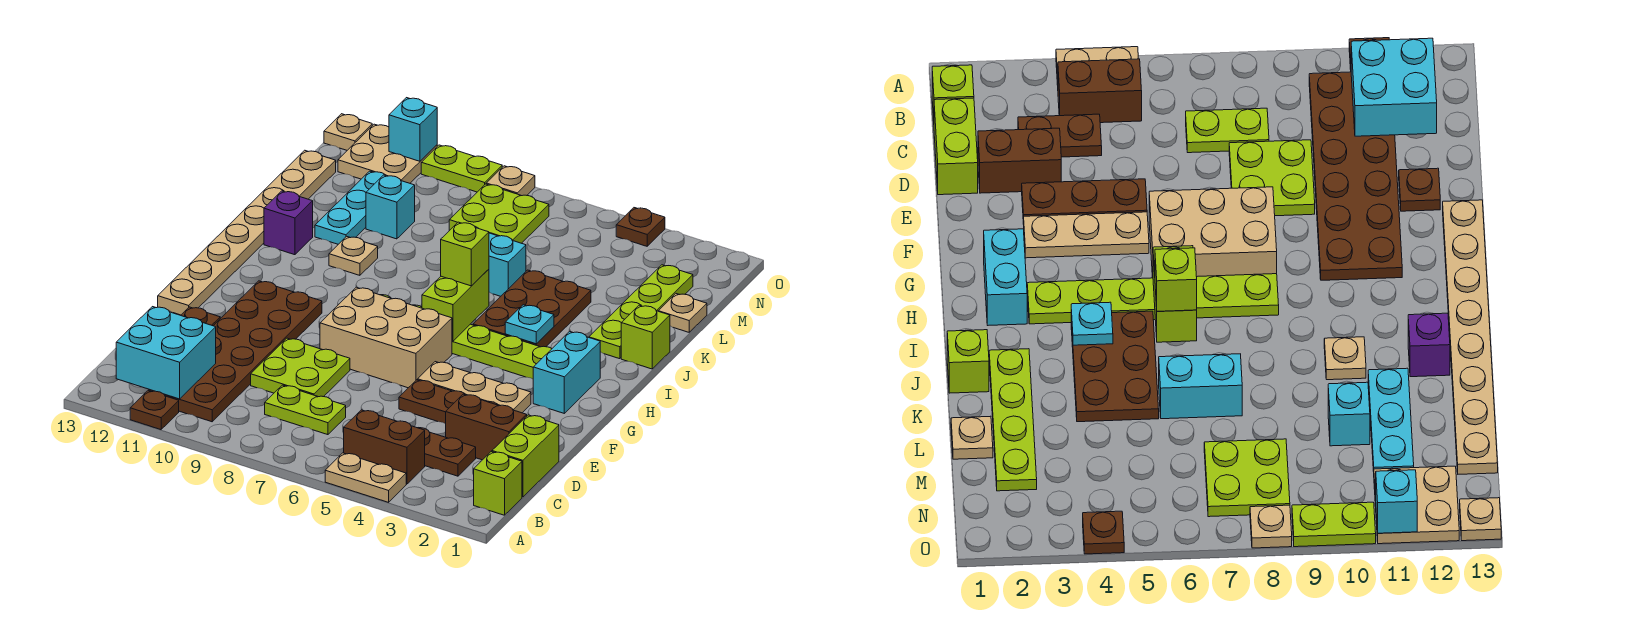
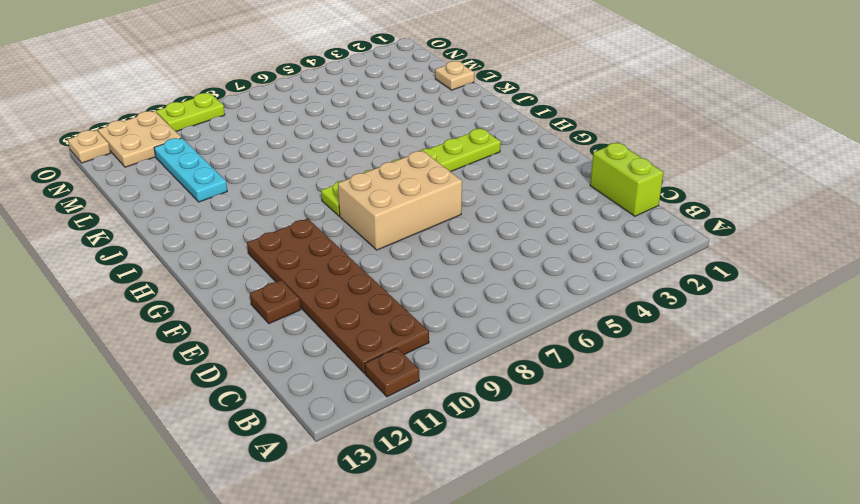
none -> tan 1x2 plate [325,453,406,502]
none -> lime 1x1 brick [474,452,522,515]
none -> brown 1x2 brick [344,410,425,484]
none -> brown 1x2 plate [419,428,476,476]

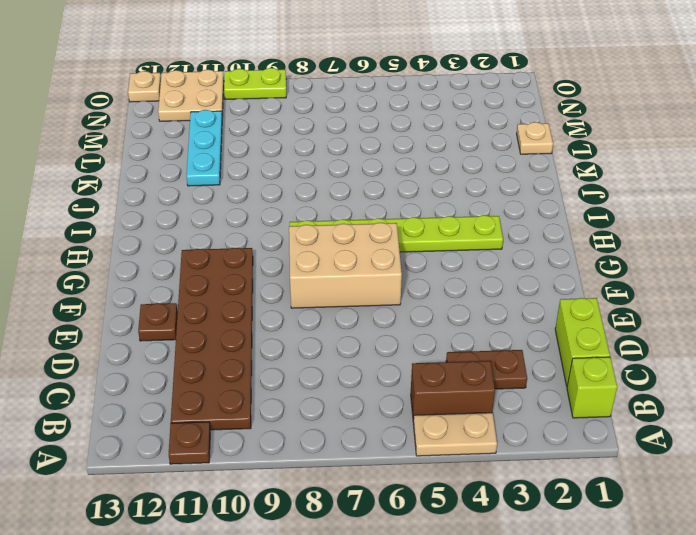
none -> lime 1x2 plate [265,385,346,435]
none -> brown 1x2 brick [446,394,527,460]
none -> lime 2x2 plate [251,338,350,397]
none -> brown 1x3 plate [399,380,498,424]

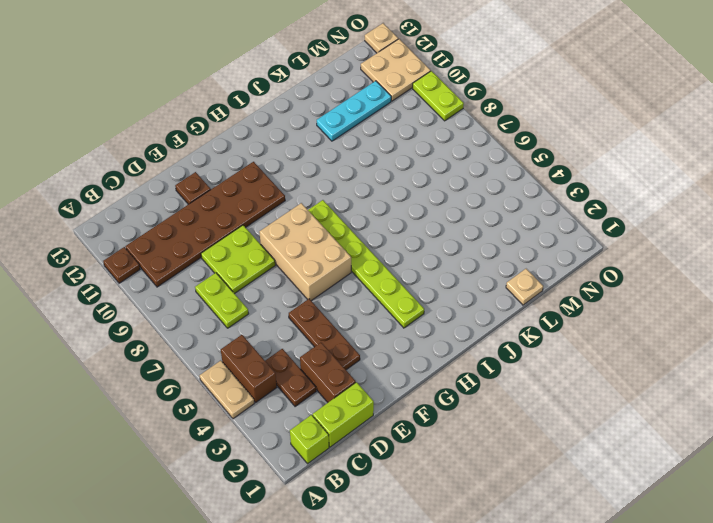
none -> tan 1x3 plate [418,362,531,413]
none -> tan 1x8 plate [158,150,336,315]
none -> cyan 1x2 brick [533,331,600,413]
none -> brown 2x3 plate [473,270,591,347]

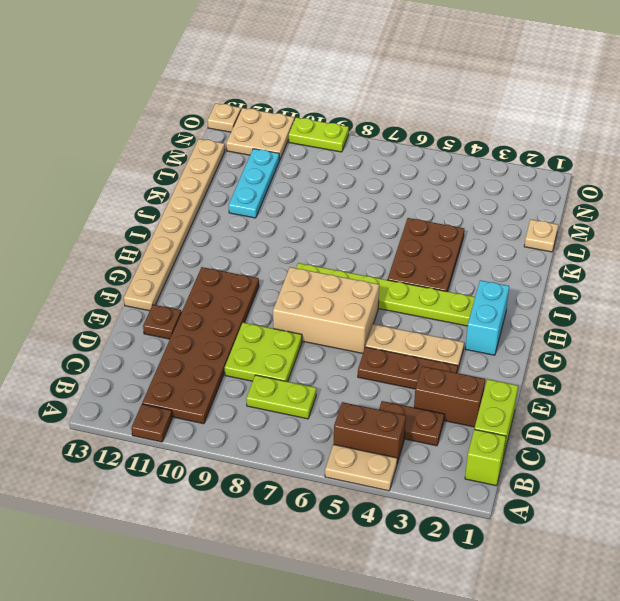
none -> lime 1x1 brick [621,305,670,369]
none -> lime 1x4 plate [589,265,693,359]
none -> tan 1x1 plate [329,236,378,275]
none -> purple 1x1 brick [264,191,313,255]

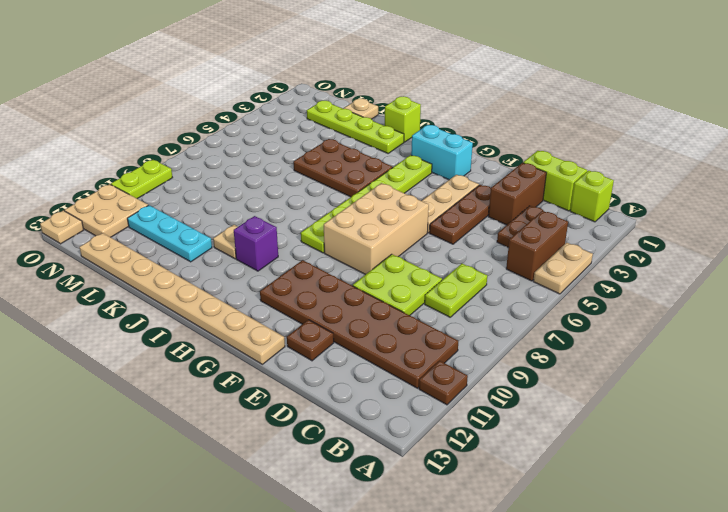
purple 1x1 brick [234,216,278,271] -> purple 1x1 brick moved to [264,191,313,255]
none -> cyan 1x2 brick [475,227,526,296]
none -> cyan 1x1 brick [366,175,415,239]
none -> lime 2x2 plate [449,184,549,243]
none -> brown 1x1 plate [616,208,665,246]

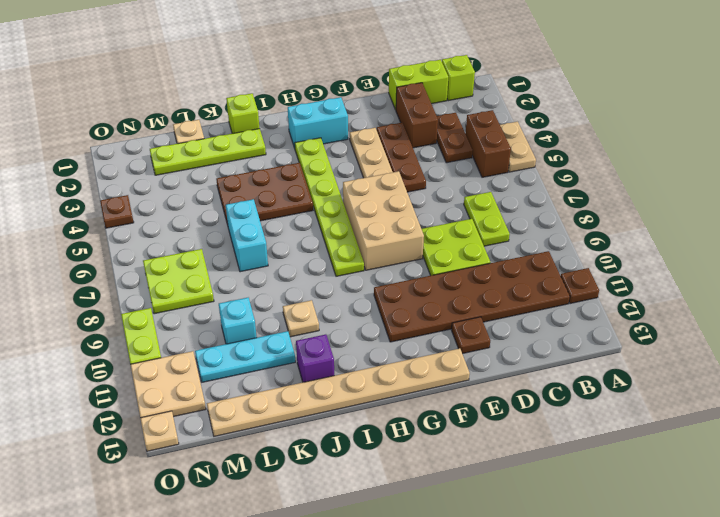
none -> tan 1x1 plate [486,166,535,196]
none -> cyan 2x2 brick [116,307,216,399]
none -> lime 1x2 brick [422,269,489,341]
none -> cyan 1x1 plate [505,305,554,344]

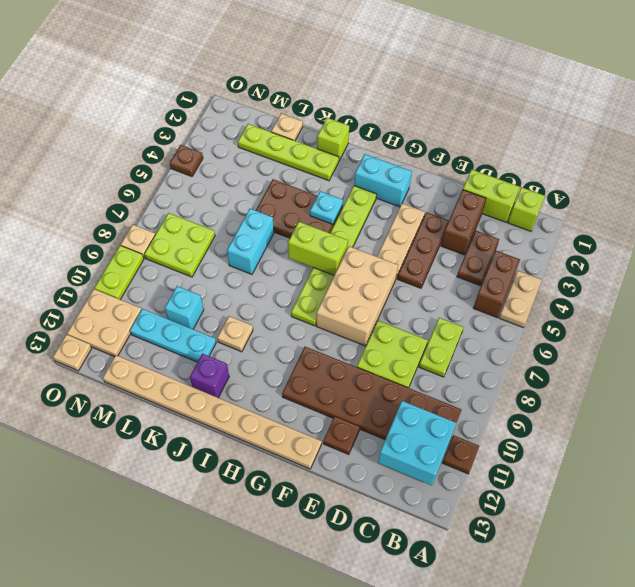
none -> cyan 1x1 brick [389,98,437,161]
none -> lime 1x1 brick [441,222,489,286]

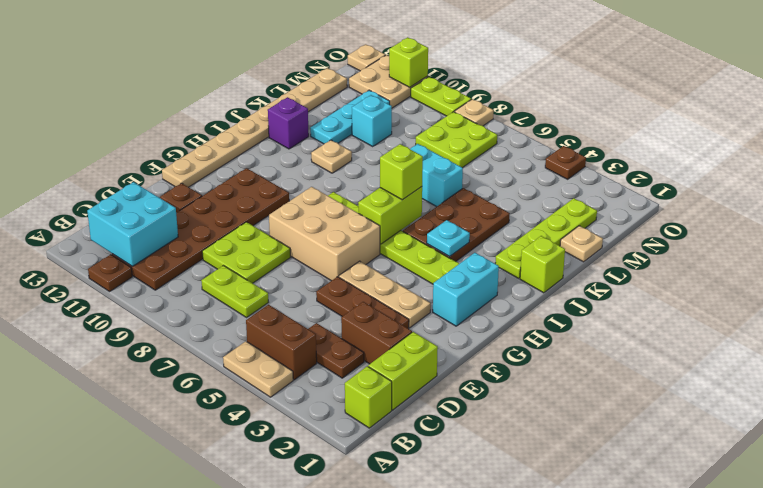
lime 1x1 brick [389,37,428,87] -> cyan 1x1 brick [389,98,437,161]

